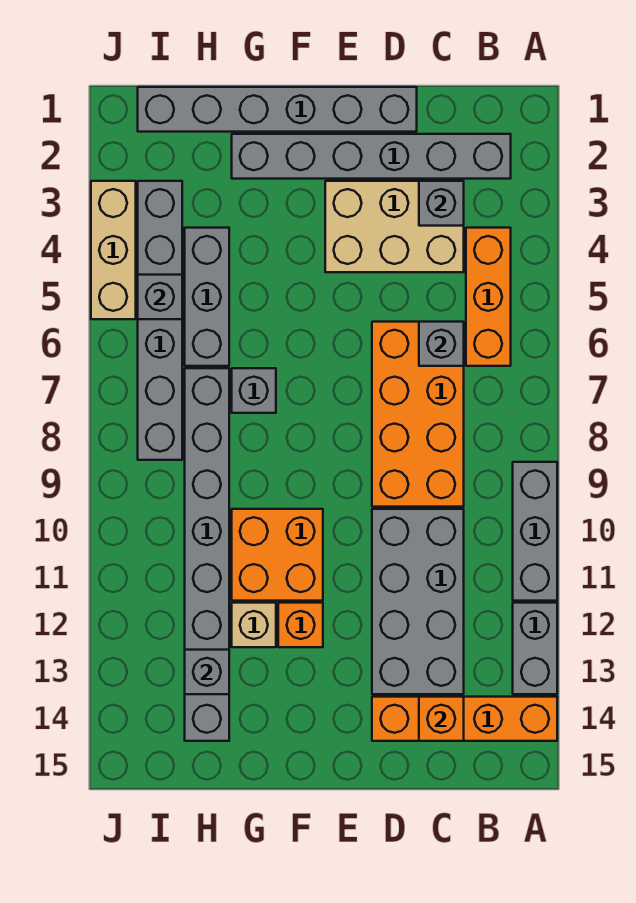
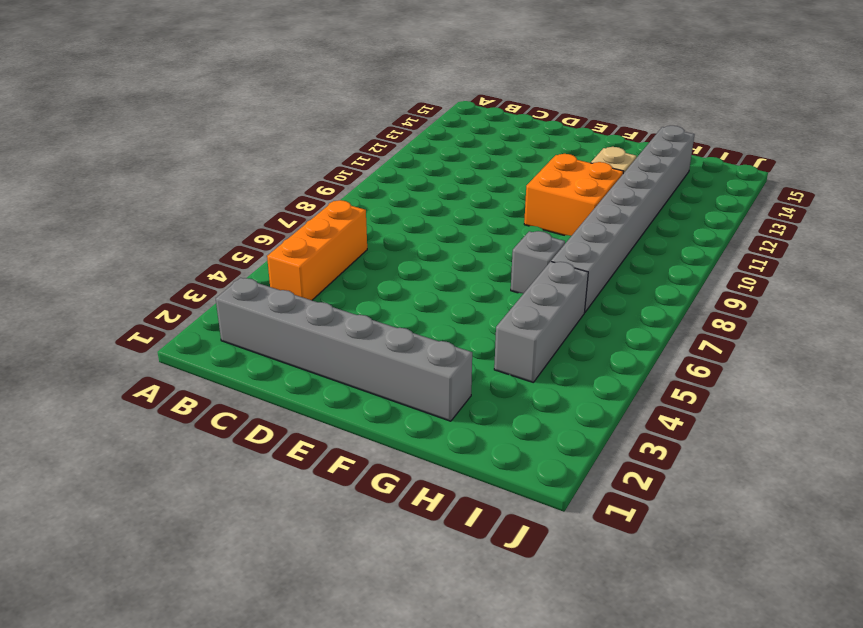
none -> grey 1x3 brick [513,462,557,601]
none -> grey 1x2 brick [513,603,557,694]
none -> orange 1x4 brick [372,697,557,741]

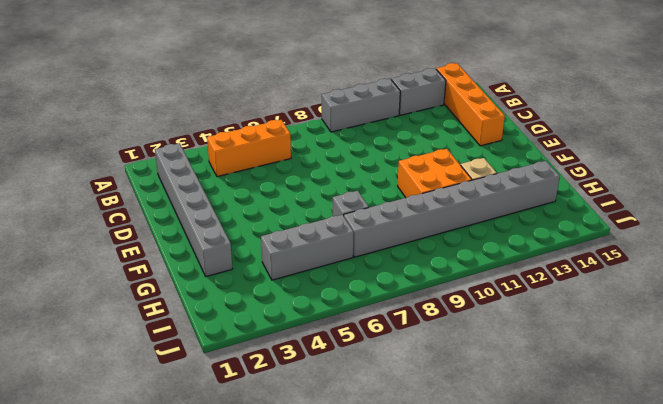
none -> tan 2x3 brick [325,181,464,272]
none -> orange 2x4 brick [372,322,464,507]
none -> grey 2x4 brick [372,509,464,694]

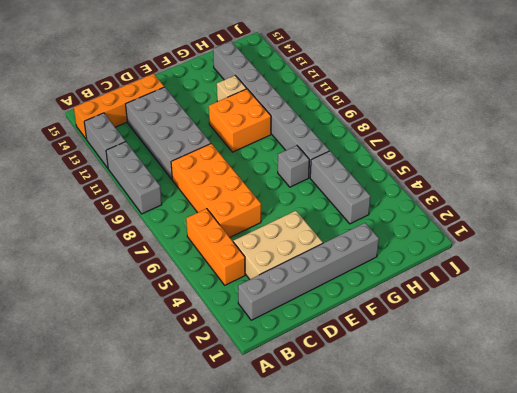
none -> grey 1x6 brick [138,87,417,132]
none -> orange 1x1 brick [278,603,323,647]
none -> grey 1x6 brick [138,181,182,460]

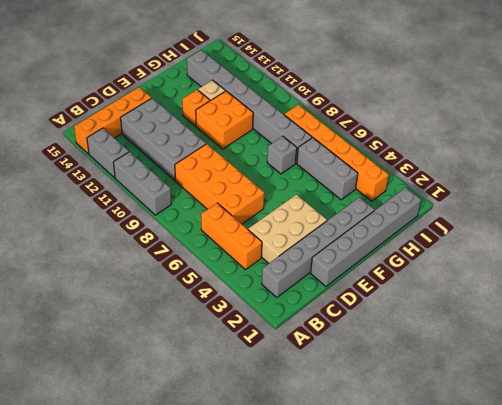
orange 1x6 brick [284,105,389,201] -> grey 1x6 brick [138,181,182,460]
none -> tan 1x3 brick [91,181,136,319]
none -> grey 1x1 brick [419,181,464,226]
none -> grey 1x1 brick [419,322,464,366]

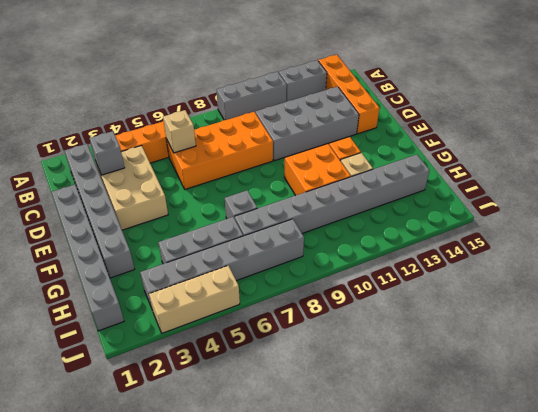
tan 1x1 brick [163,110,196,153] -> grey 1x1 brick [419,322,464,366]
none -> orange 1x1 brick [419,697,464,741]
none -> grey 1x1 brick [185,650,229,694]
none -> grey 1x1 brick [138,275,182,319]

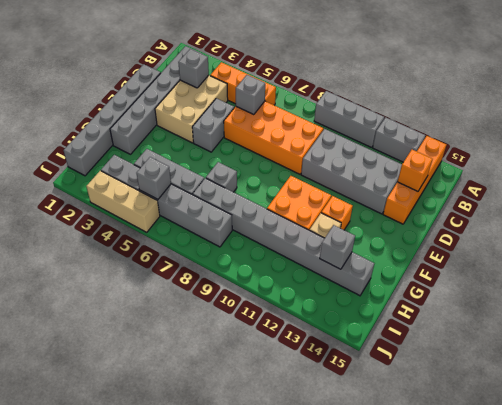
grey 1x2 brick [192,98,234,152] -> none

